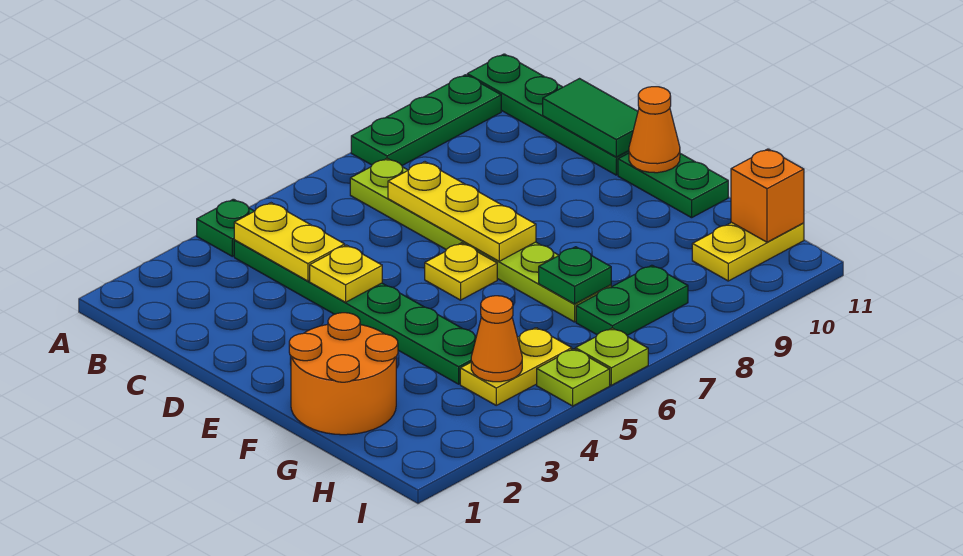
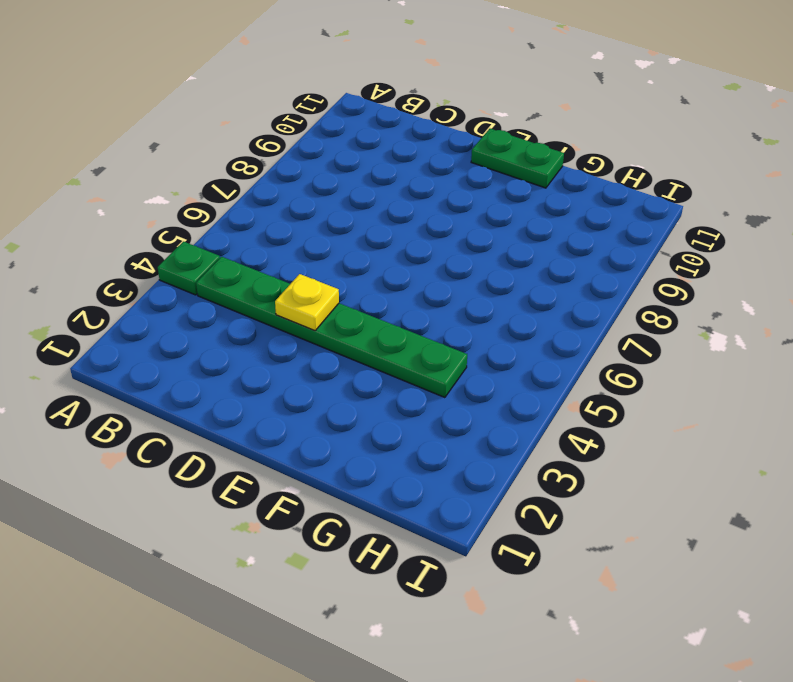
none -> green 1x3 plate [351,75,501,165]
none -> green 1x4 plate [467,54,629,175]
none -> lime 1x6 plate [350,158,611,322]

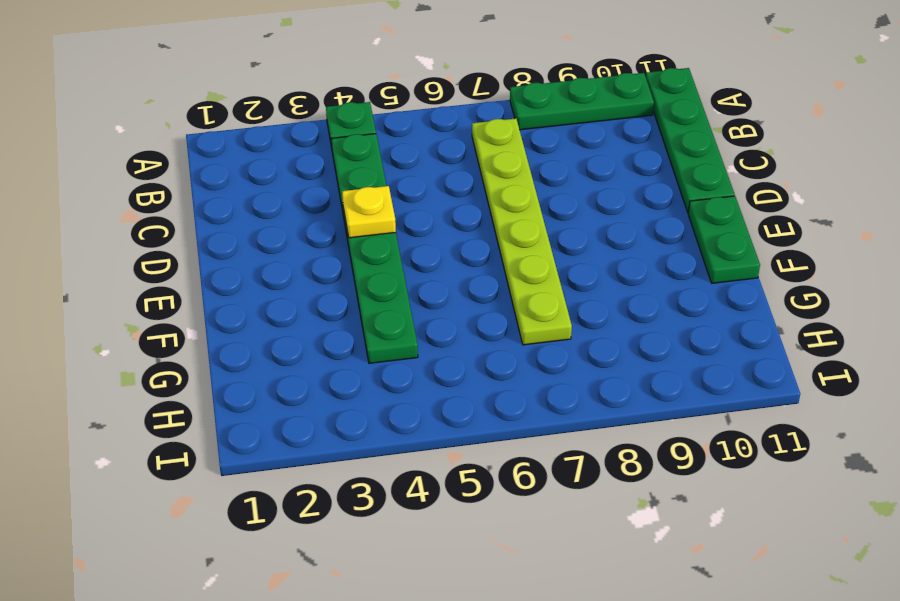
none -> yellow 1x1 plate [425,243,497,300]
none -> orange 2x2 round brick [289,313,398,435]
none -> yellow 1x2 plate [460,328,572,405]

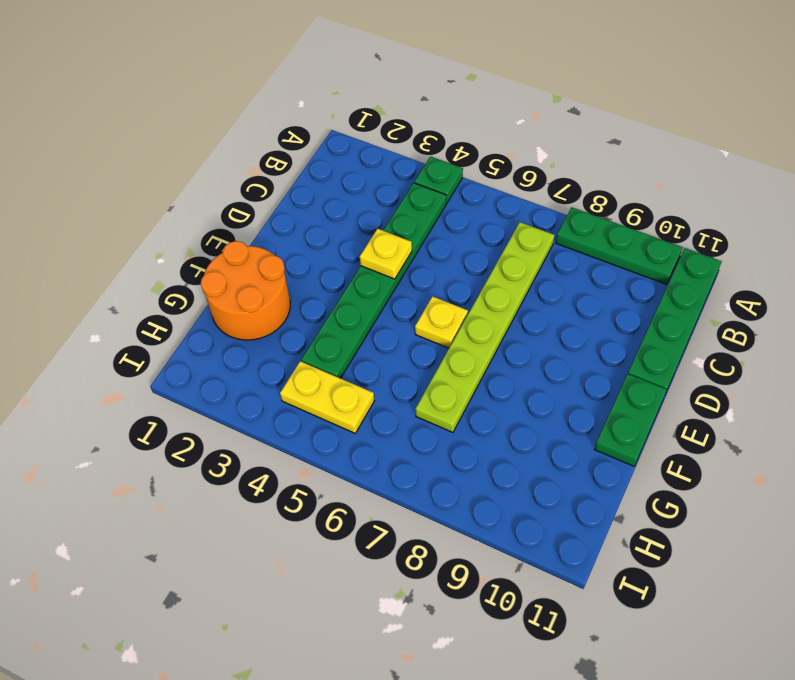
none -> green 1x2 plate [576,265,688,335]
none -> yellow 1x2 plate [692,222,804,281]
none -> lime 1x1 plate [537,349,610,406]

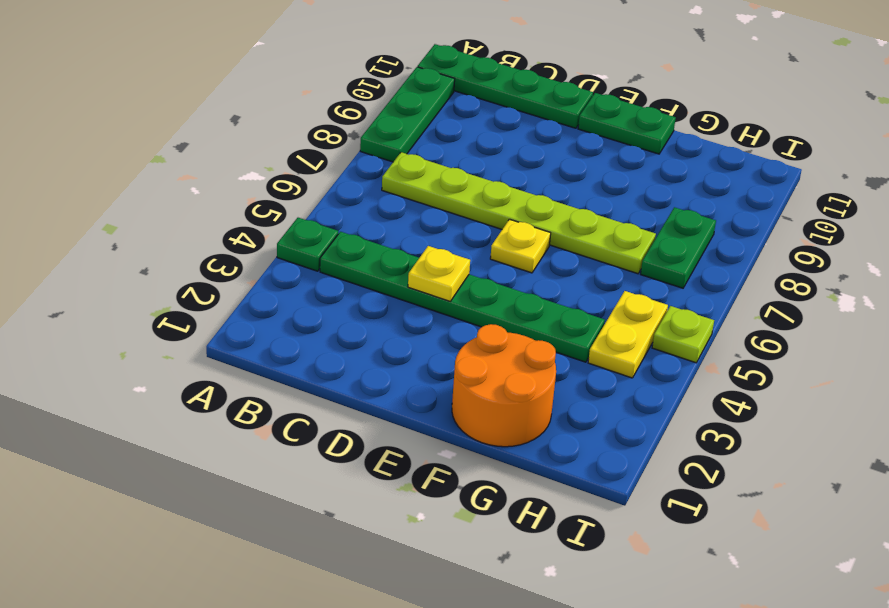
none -> yellow 1x2 plate [692,222,804,281]
none -> lime 1x1 plate [575,328,648,385]
none -> yellow 1x2 plate [234,203,345,281]

